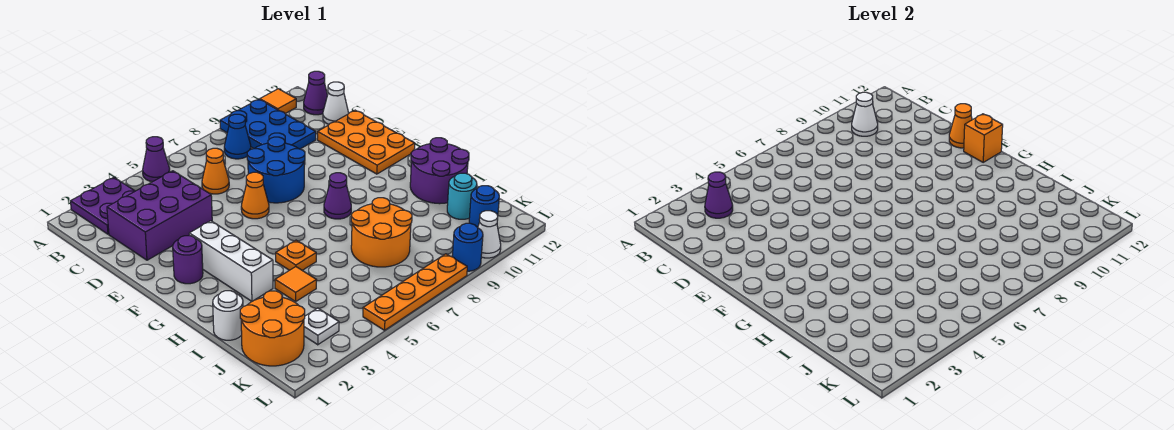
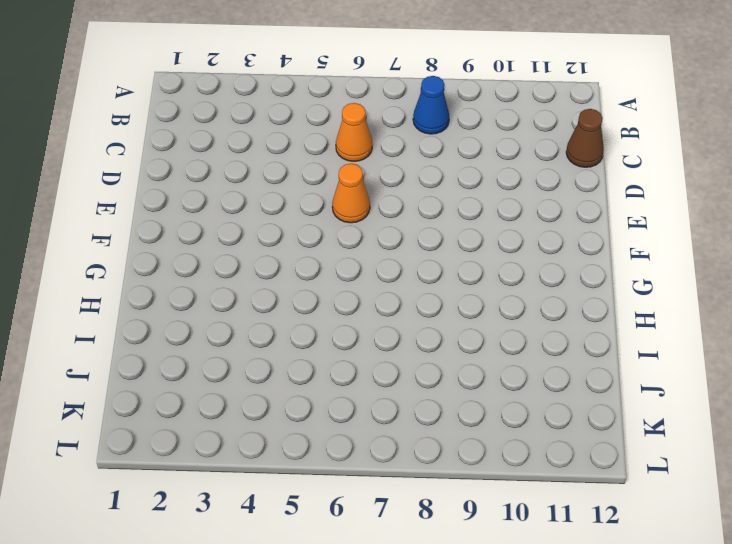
brown 1x1 cone [566,109,604,167] -> white 1x1 cone [323,82,349,124]
none -> purple 2x2 plate [71,178,135,234]
none -> purple 1x1 cone [143,137,170,182]
none -> blue 2x3 plate [220,99,316,149]
none -> orange 1x1 tile [260,89,296,113]

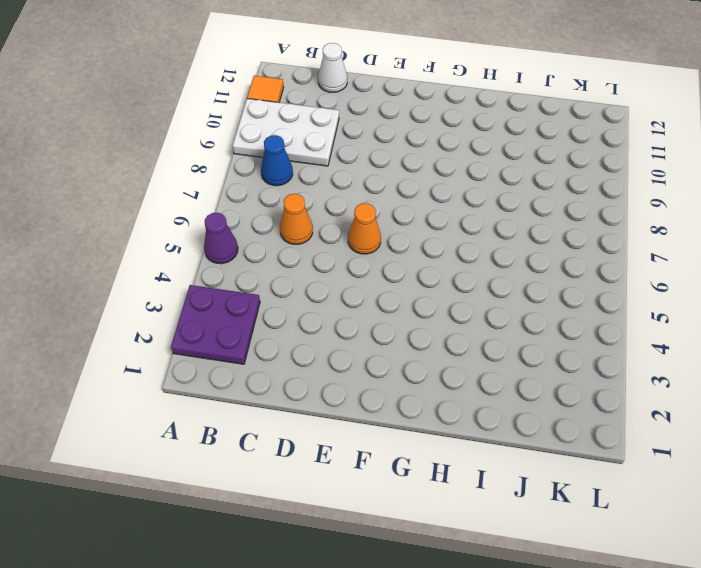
white 2x3 plate [232,99,339,166] -> blue 2x3 plate [220,99,316,149]
none -> purple 1x1 cone [304,71,327,115]
none -> purple 2x3 brick [107,171,212,260]
none -> blue 2x2 round brick [247,137,305,203]
none -> orange 2x3 plate [317,110,415,174]

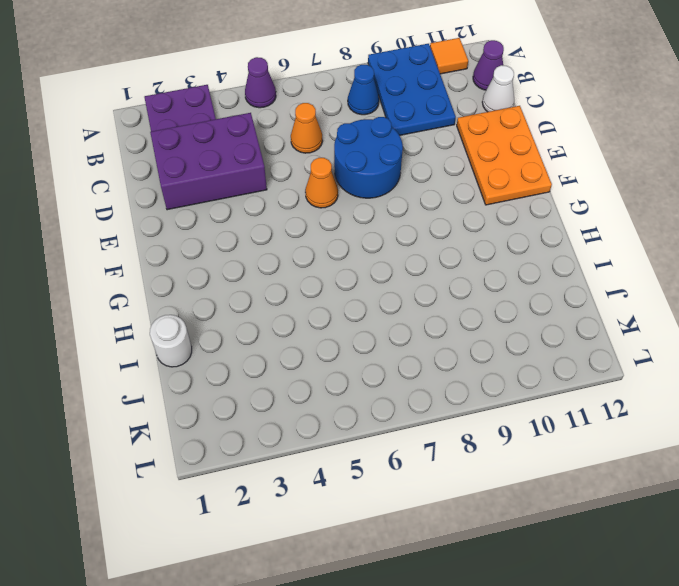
none -> purple 1x1 round brick [173,236,203,284]
none -> white 1x3 brick [189,221,273,301]
none -> purple 1x1 cone [324,173,351,219]
none -> orange 1x1 plate [276,240,316,270]

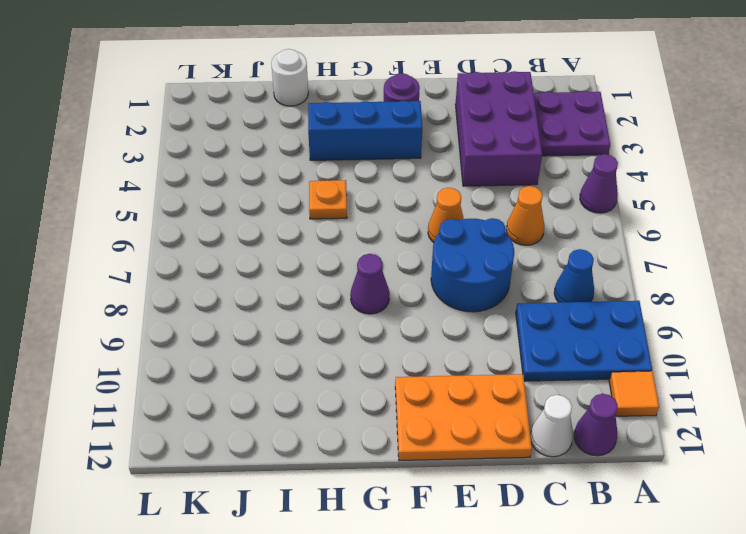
blue 1x3 brick [308,101,422,160] -> white 1x3 brick [189,221,273,301]
none -> purple 2x2 round brick [410,138,469,204]
none -> orange 1x1 tile [275,267,317,301]
none -> orange 2x2 round brick [351,198,412,267]
none -> orange 2x2 round brick [240,291,305,366]

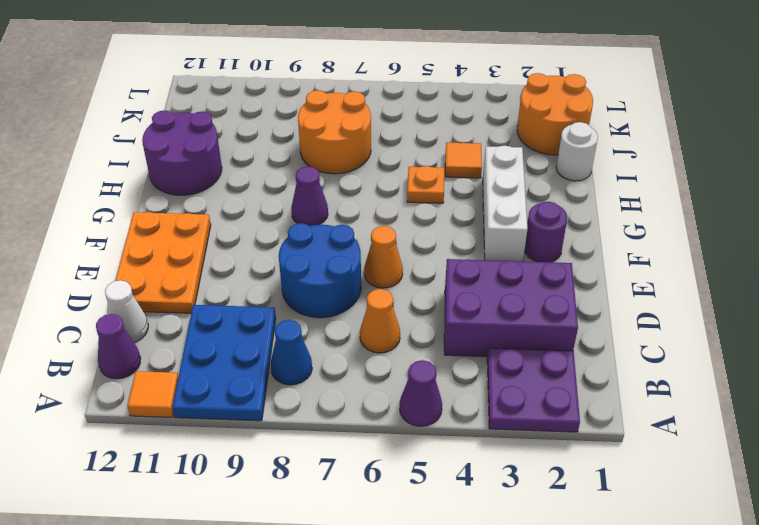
none -> cyan 1x1 round brick [447,173,477,219]
none -> white 1x1 plate [304,308,339,345]
none -> blue 1x1 round brick [469,186,499,227]
none -> orange 1x4 plate [363,254,467,330]

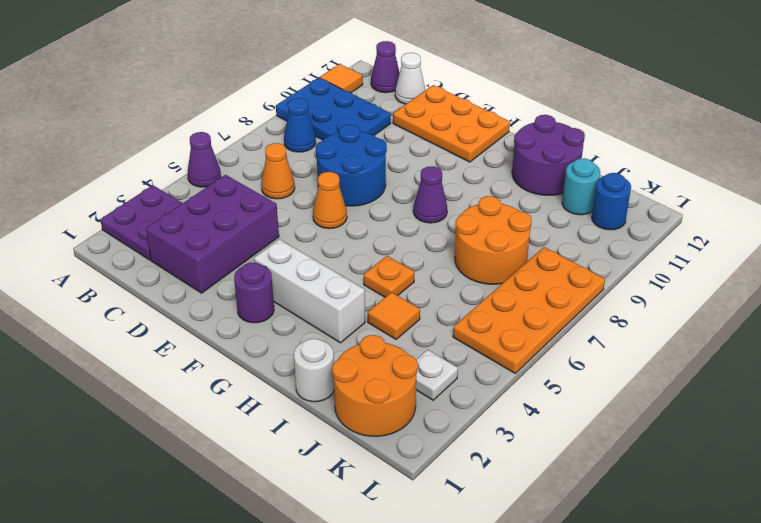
orange 2x4 plate [453,247,605,373] -> orange 1x4 plate [363,254,467,330]
none -> blue 1x1 round brick [452,223,483,271]
none -> white 1x1 cone [478,211,501,258]
none -> purple 1x1 cone [705,172,733,218]
none -> white 1x1 cone [852,92,878,136]

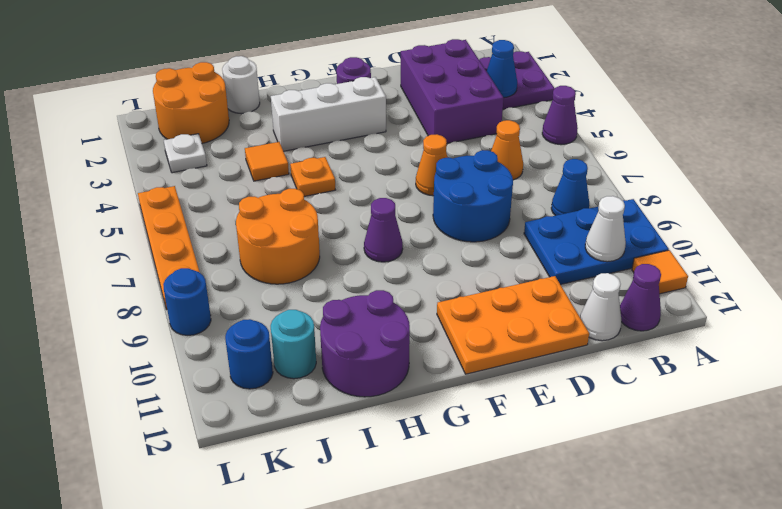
blue 1x1 cone [487,40,517,98] -> purple 1x1 cone [705,172,733,218]
none -> white 1x1 cone [478,211,501,258]
none -> orange 1x1 cone [949,104,972,148]
none -> orange 1x1 brick [964,114,1003,162]

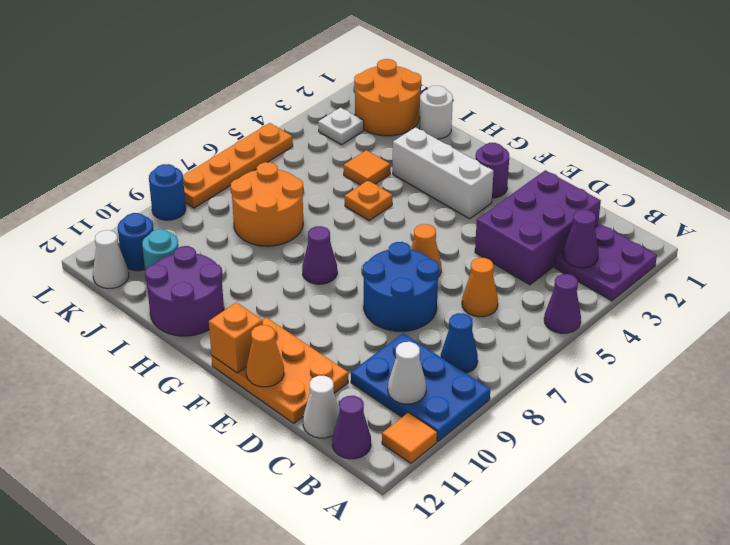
white 1x1 cone [93,230,129,289] -> white 1x1 cone moved to [478,211,501,258]

